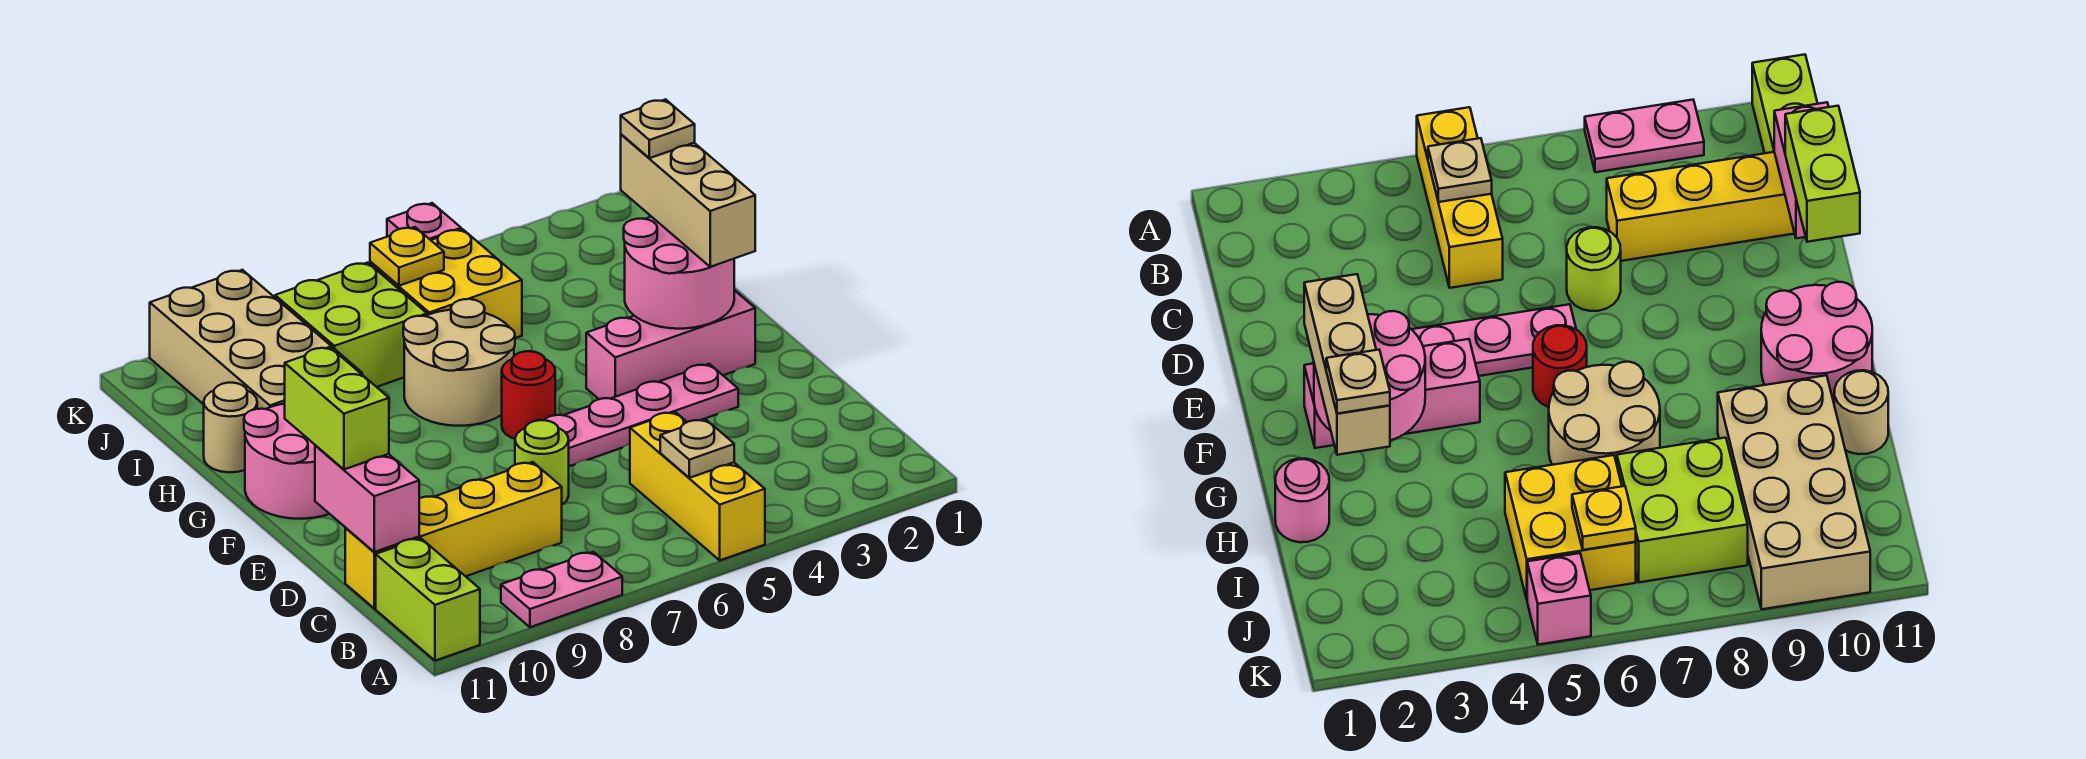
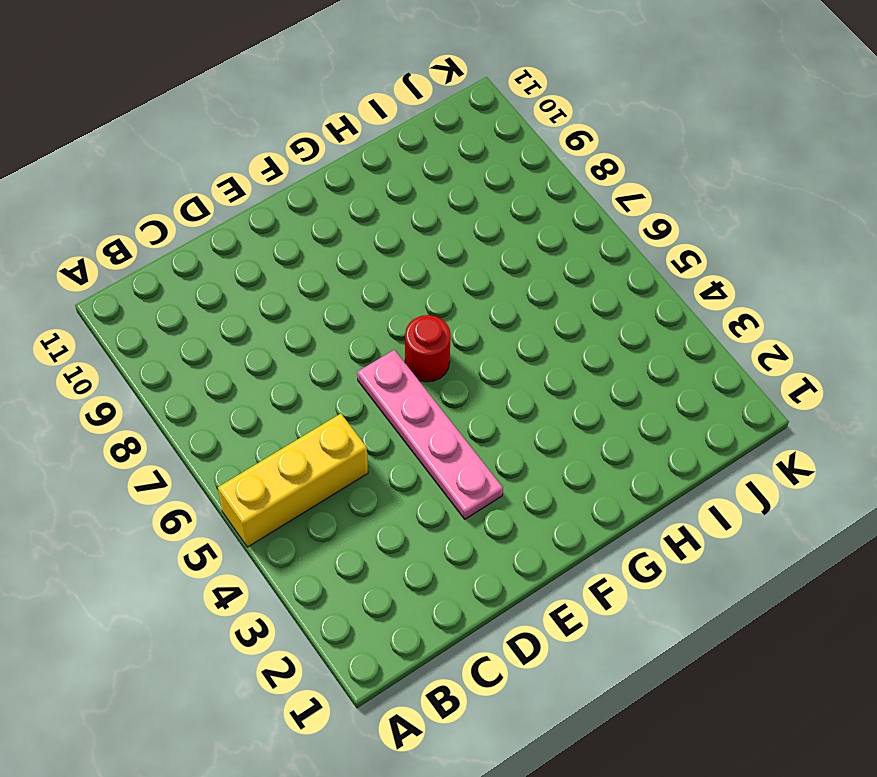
none -> pink 1x2 plate [501,552,622,627]
none -> lime 1x2 brick [376,538,480,661]
none -> yellow 1x4 brick [345,462,562,608]

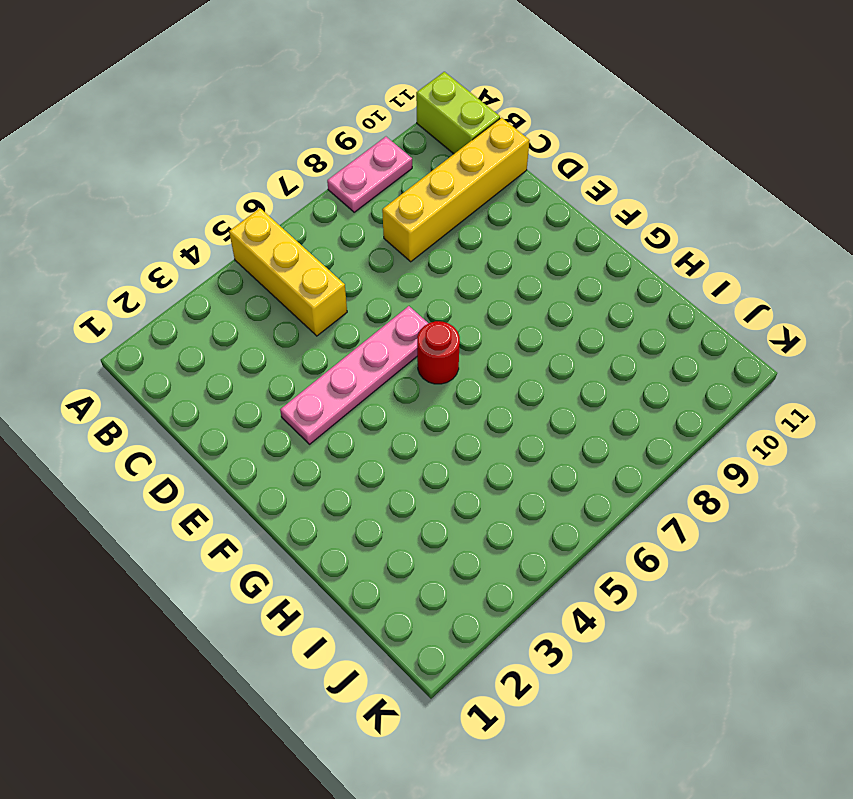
none -> lime 1x1 round brick [515,420,569,504]
none -> pink 1x3 brick [586,290,755,399]
none -> pink 2x2 round brick [244,404,329,519]

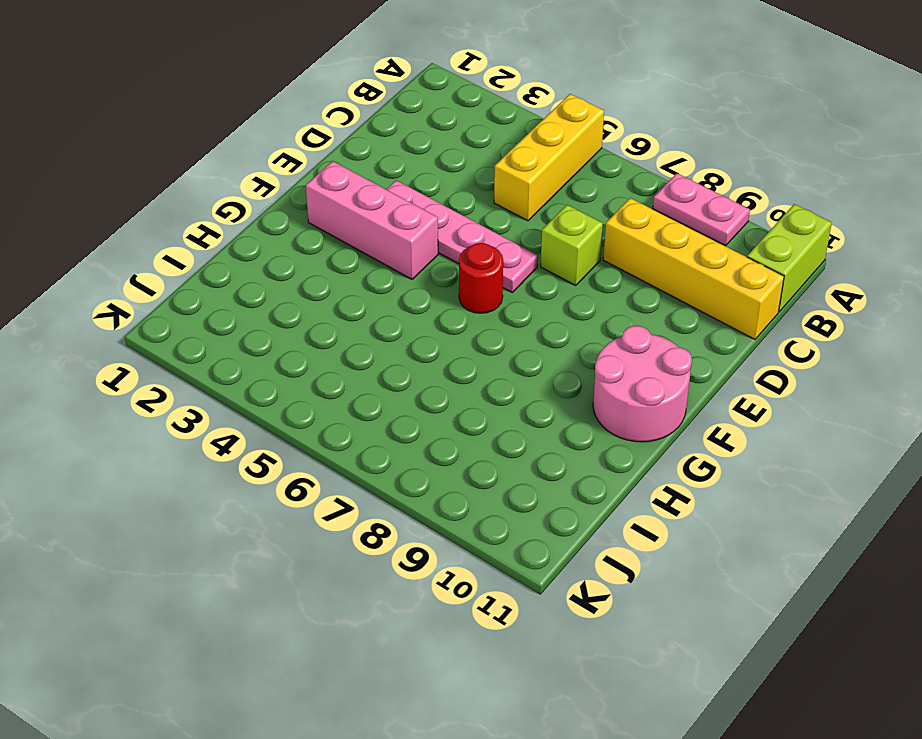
lime 1x1 brick [541,205,603,286] -> lime 1x1 round brick [515,420,569,504]
none -> tan 2x2 round brick [403,299,515,426]
none -> pink 1x1 round brick [1275,458,1329,542]
none -> tan 2x4 brick [150,270,362,409]

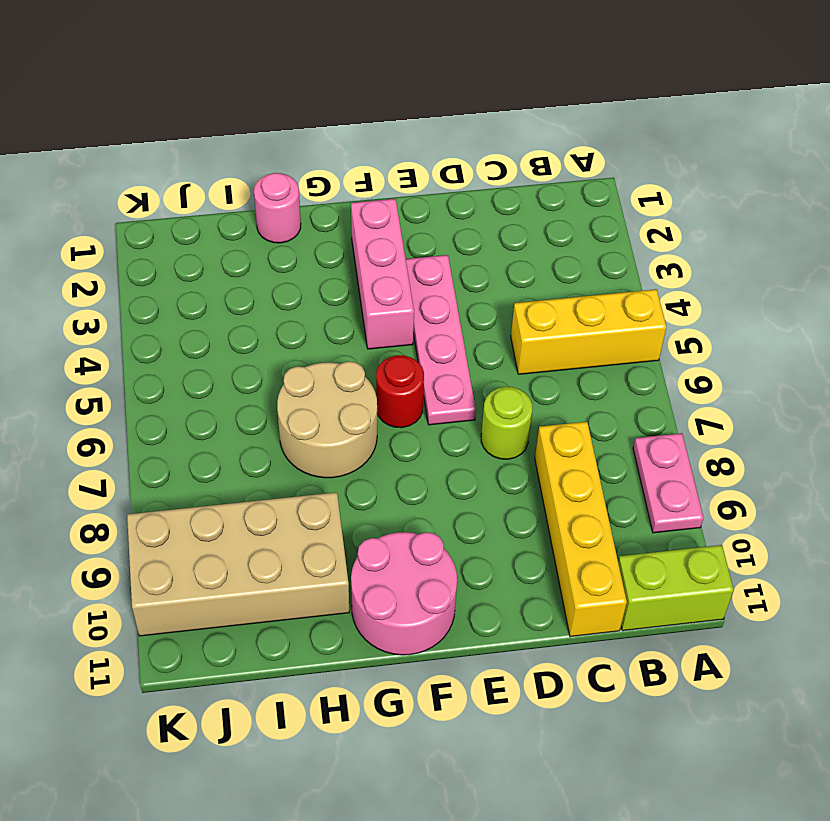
none -> tan 1x1 round brick [204,383,257,472]
none -> yellow 2x2 brick [370,229,522,338]
none -> lime 2x2 brick [275,263,427,387]

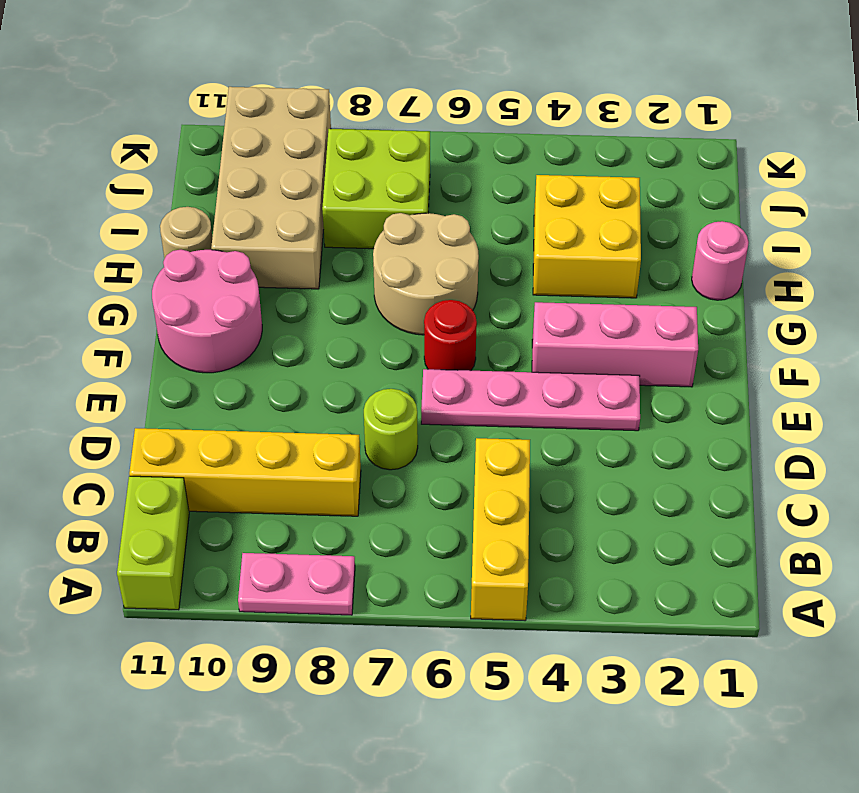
yellow 2x2 brick [533,175,641,298] -> yellow 2x2 brick moved to [370,229,522,338]
none -> pink 1x1 brick [387,203,461,240]
none -> tan 1x1 plate [660,419,734,478]
none -> pink 1x2 brick [315,445,419,552]

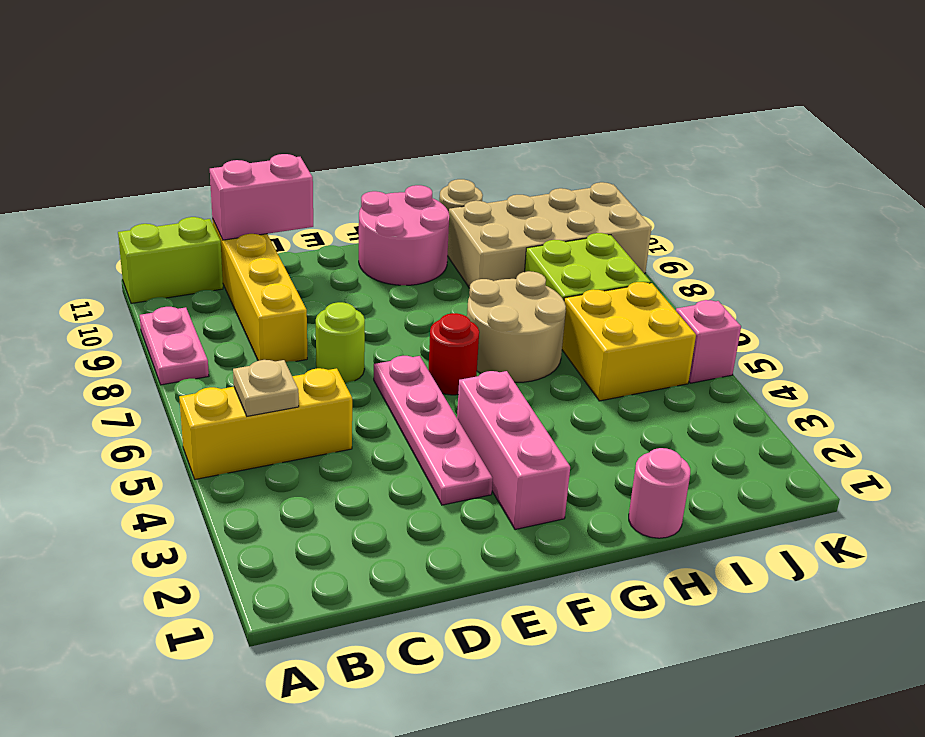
none -> pink 2x2 round brick [624,217,734,329]
none -> yellow 1x1 plate [370,227,444,286]
none -> lime 1x2 brick [285,347,389,469]

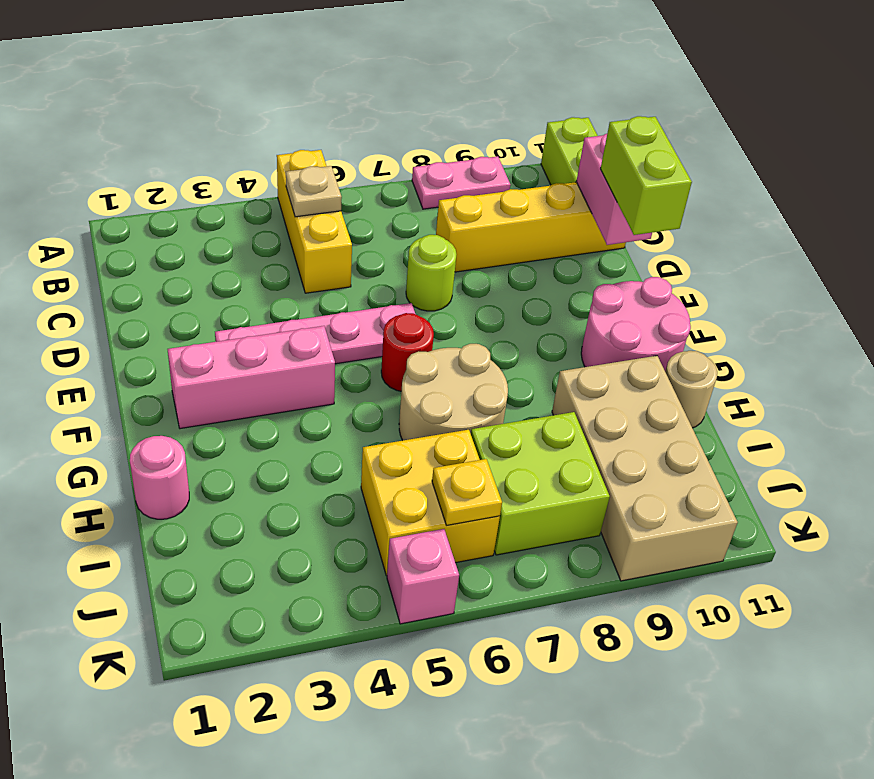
none -> pink 2x2 round brick [624,217,734,329]
none -> tan 1x3 brick [621,134,755,267]
none -> tan 1x1 plate [621,99,695,158]

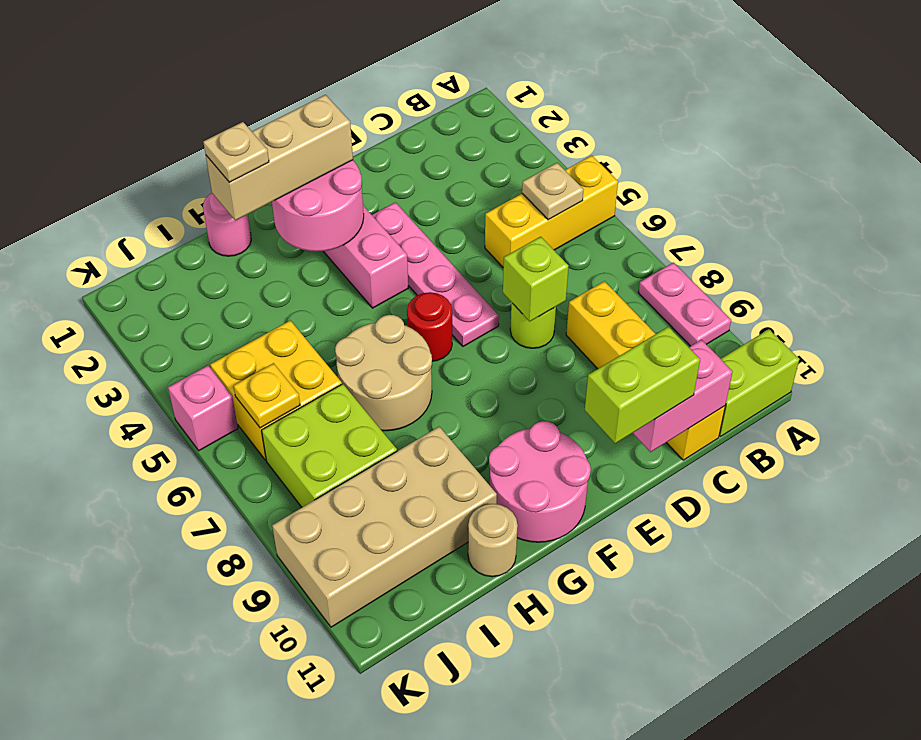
lime 1x1 brick [503,237,568,321] -> none

